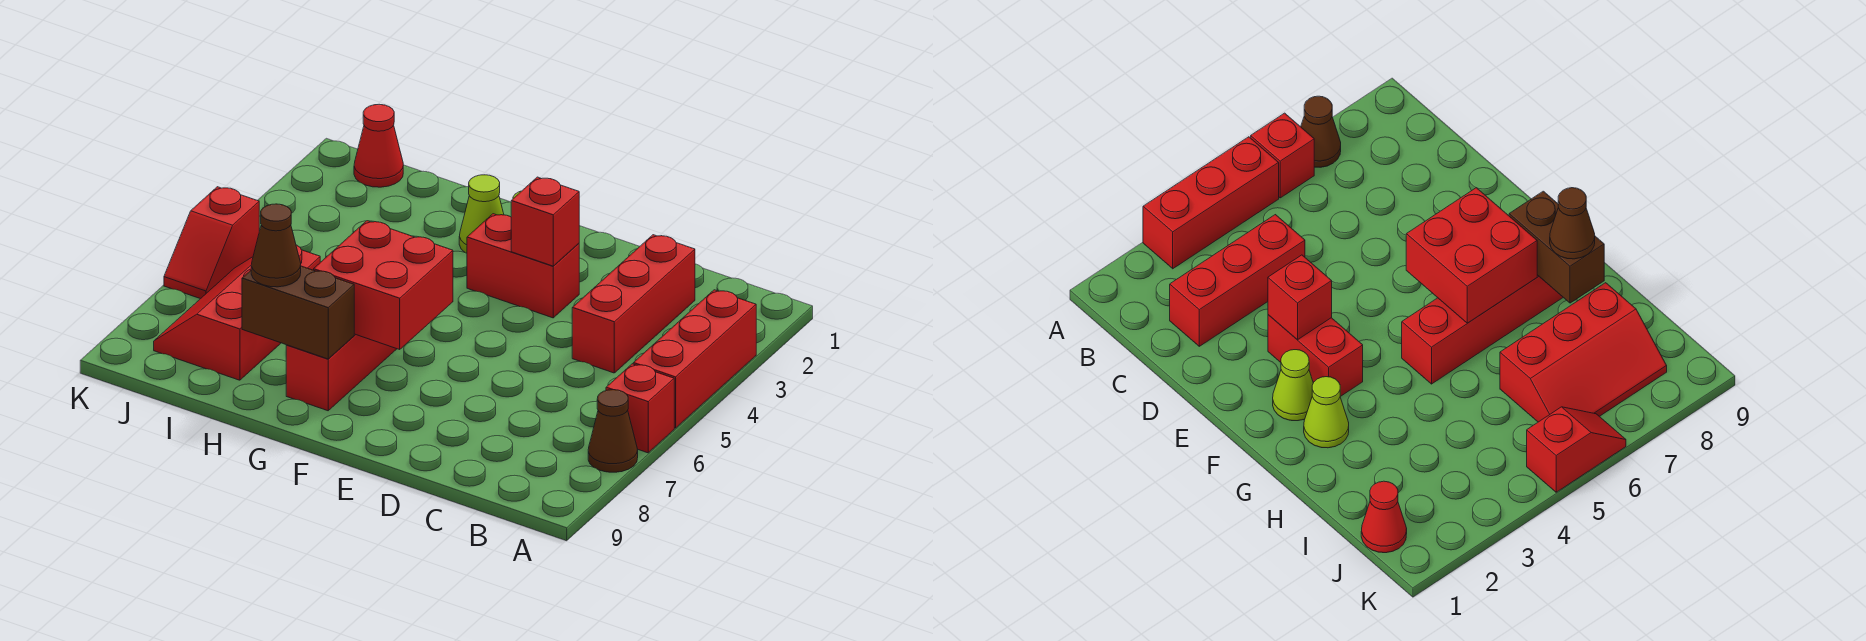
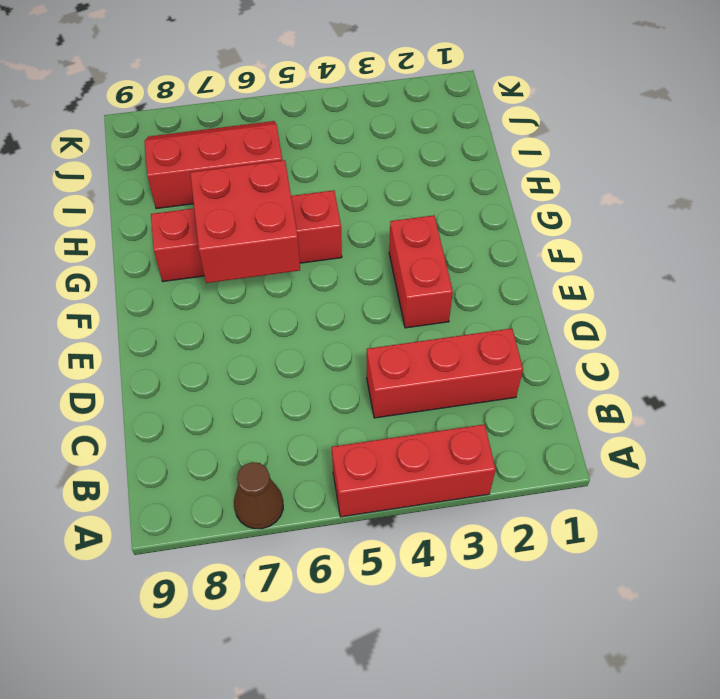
none -> red 1x1 brick [606,364,674,453]
none -> lime 1x1 cone [1273,350,1313,421]
none -> lime 1x1 cone [459,175,504,253]

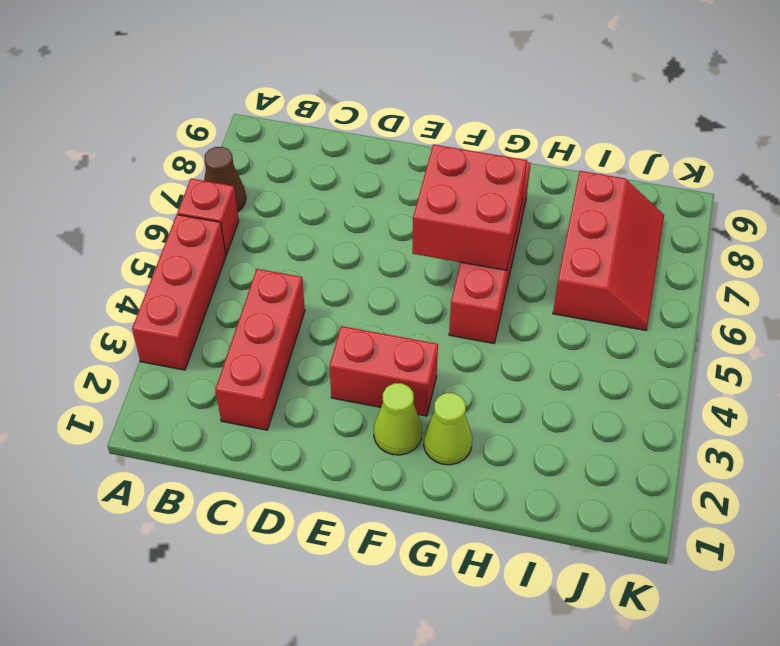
none -> red 1x1 cone [354,104,403,187]
none -> red 1x2 slope [164,187,259,299]
none -> red 1x1 brick [511,177,579,266]

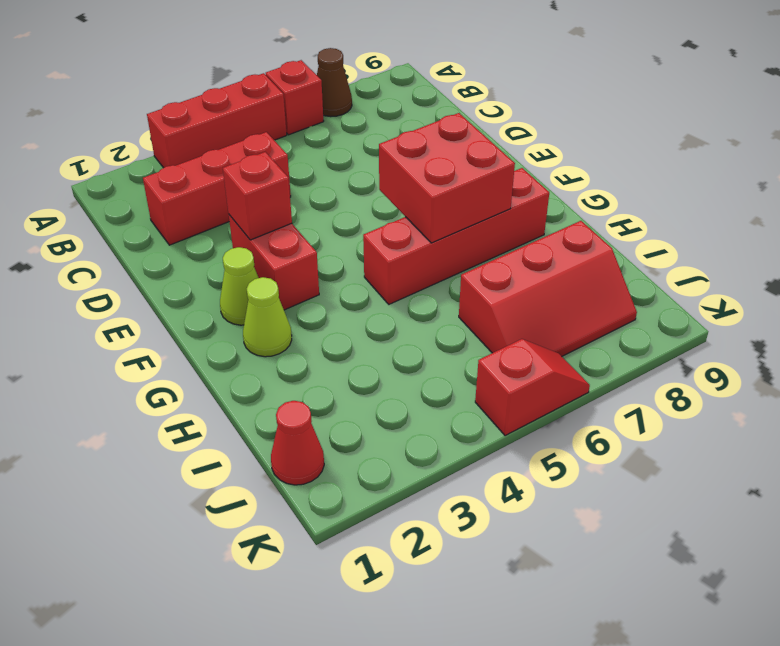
none -> brown 1x2 brick [242,266,354,359]
none -> brown 1x1 cone [251,204,301,287]

